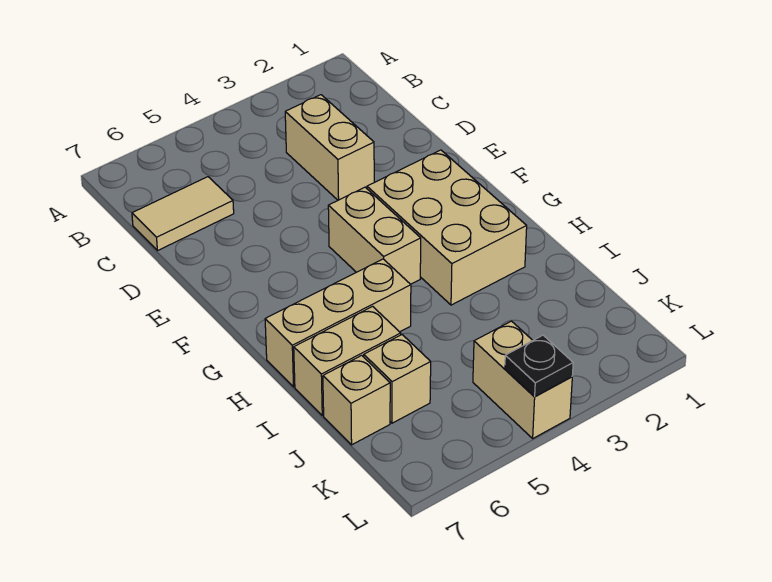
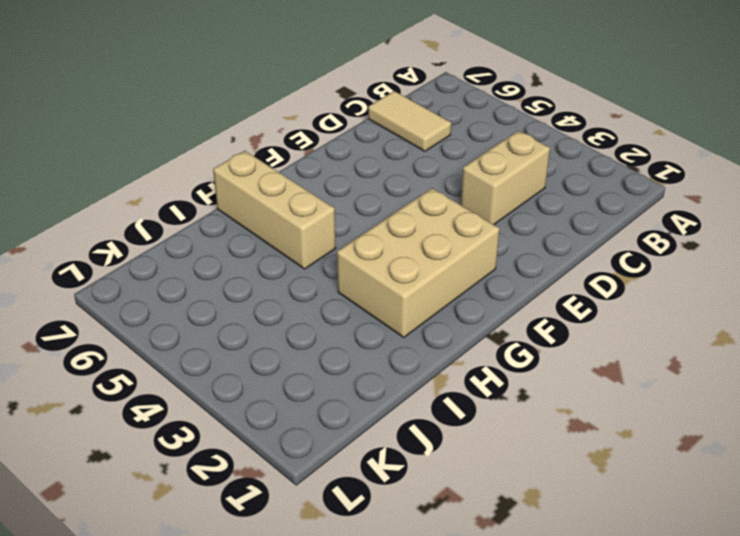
none -> tan 1x2 brick [328,187,421,284]
none -> tan 1x2 brick [294,306,401,415]

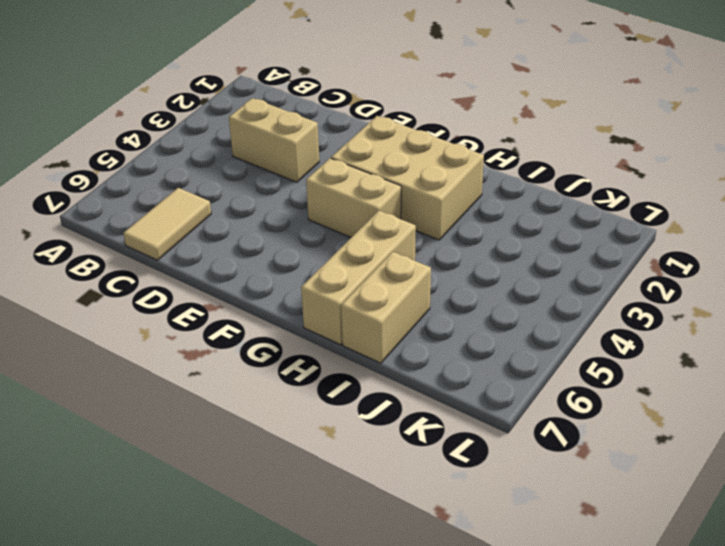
none -> tan 1x1 brick [364,335,431,423]
none -> tan 1x1 brick [323,355,390,445]

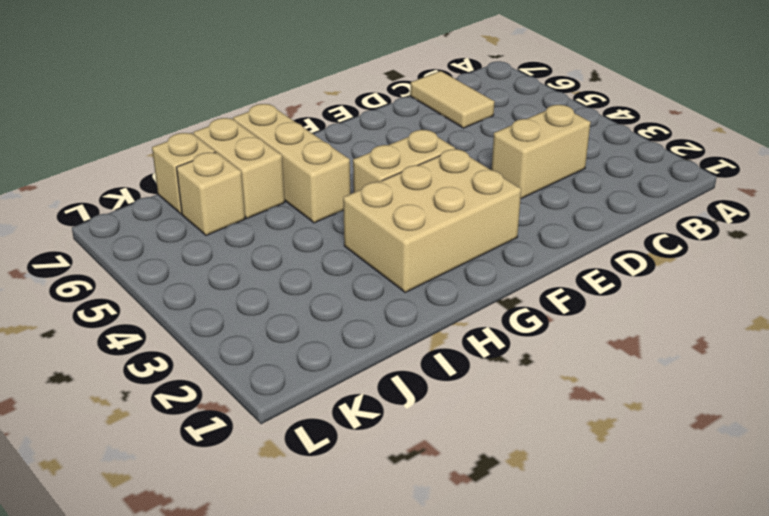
none -> tan 1x2 brick [473,321,572,438]
none -> black 1x1 plate [505,335,573,397]

